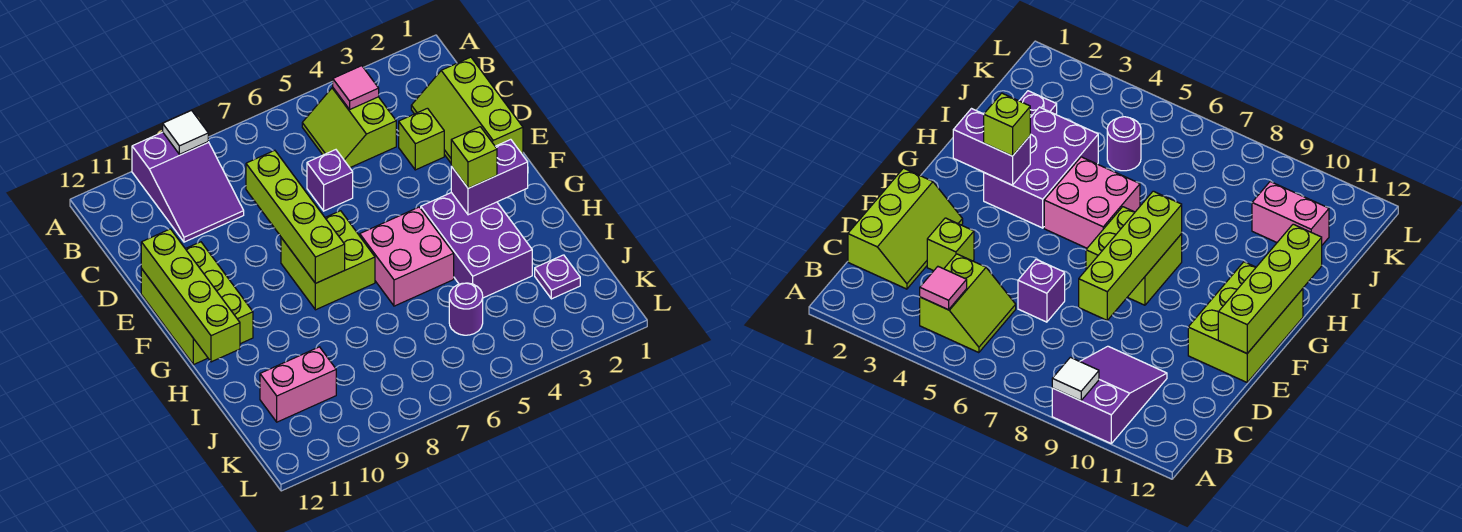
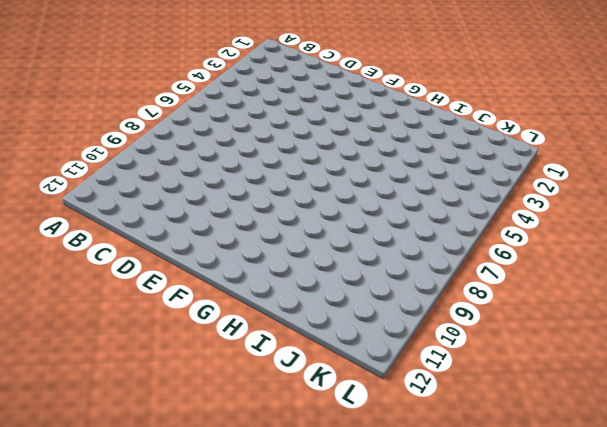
none -> purple 2x3 slope [132,132,244,242]
none -> lime 2x2 slope [302,88,396,168]
none -> lime 2x3 slope [411,57,523,163]

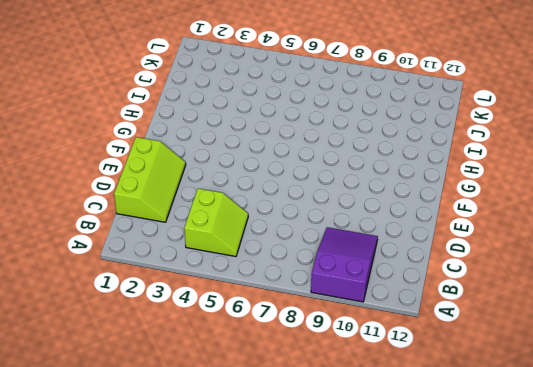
none -> lime 1x1 brick [399,108,444,170]
none -> purple 1x1 brick [307,150,353,211]
none -> lime 2x3 brick [141,242,253,365]

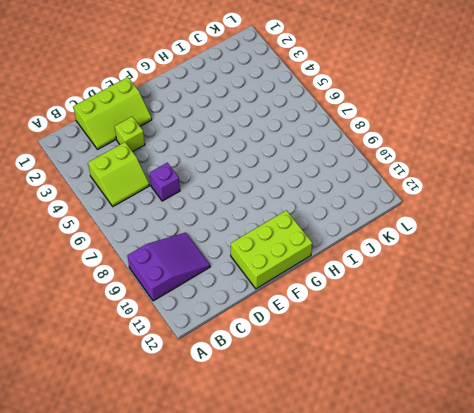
none -> lime 2x2 brick [281,211,375,310]
none -> purple 2x3 brick [421,193,532,298]
none -> pink 2x2 brick [360,207,454,306]

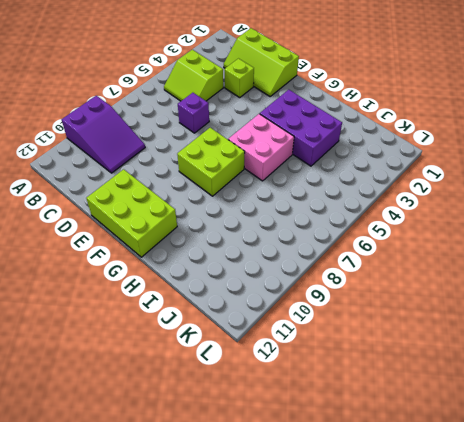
none -> purple 1x1 plate [535,255,580,299]
none -> purple 1x1 round brick [449,283,483,335]
none -> pink 1x2 brick [260,347,336,422]

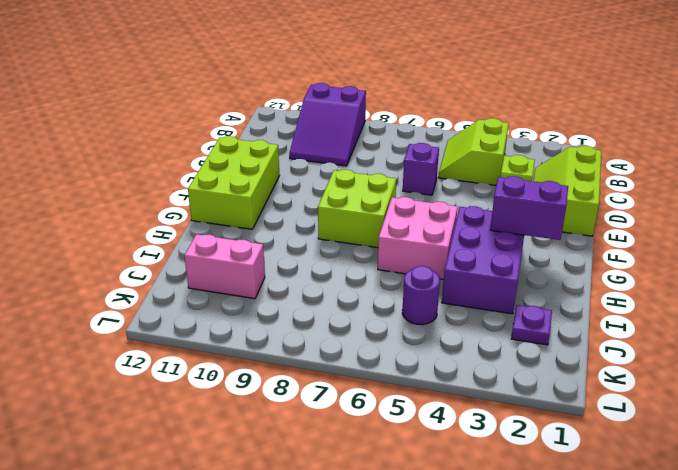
none -> white 1x1 tile [163,110,208,154]
none -> pink 1x1 tile [333,66,379,109]
none -> lime 1x4 brick [246,150,345,283]

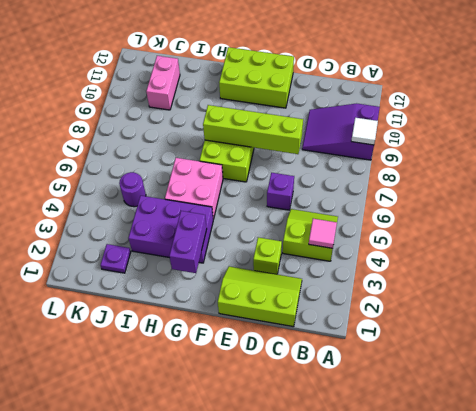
none -> lime 1x4 brick [141,229,240,362]
none -> lime 1x1 brick [451,127,497,188]

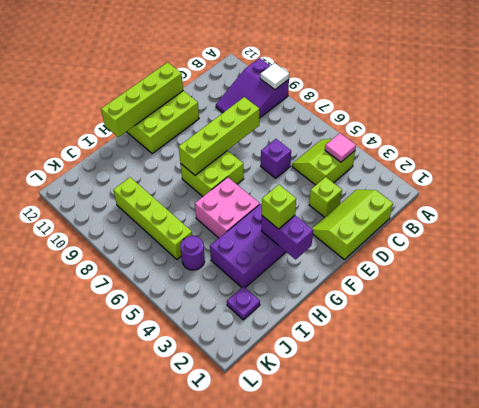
lime 1x4 brick [113,177,192,259] -> none
none -> pink 1x2 brick [260,347,336,422]

